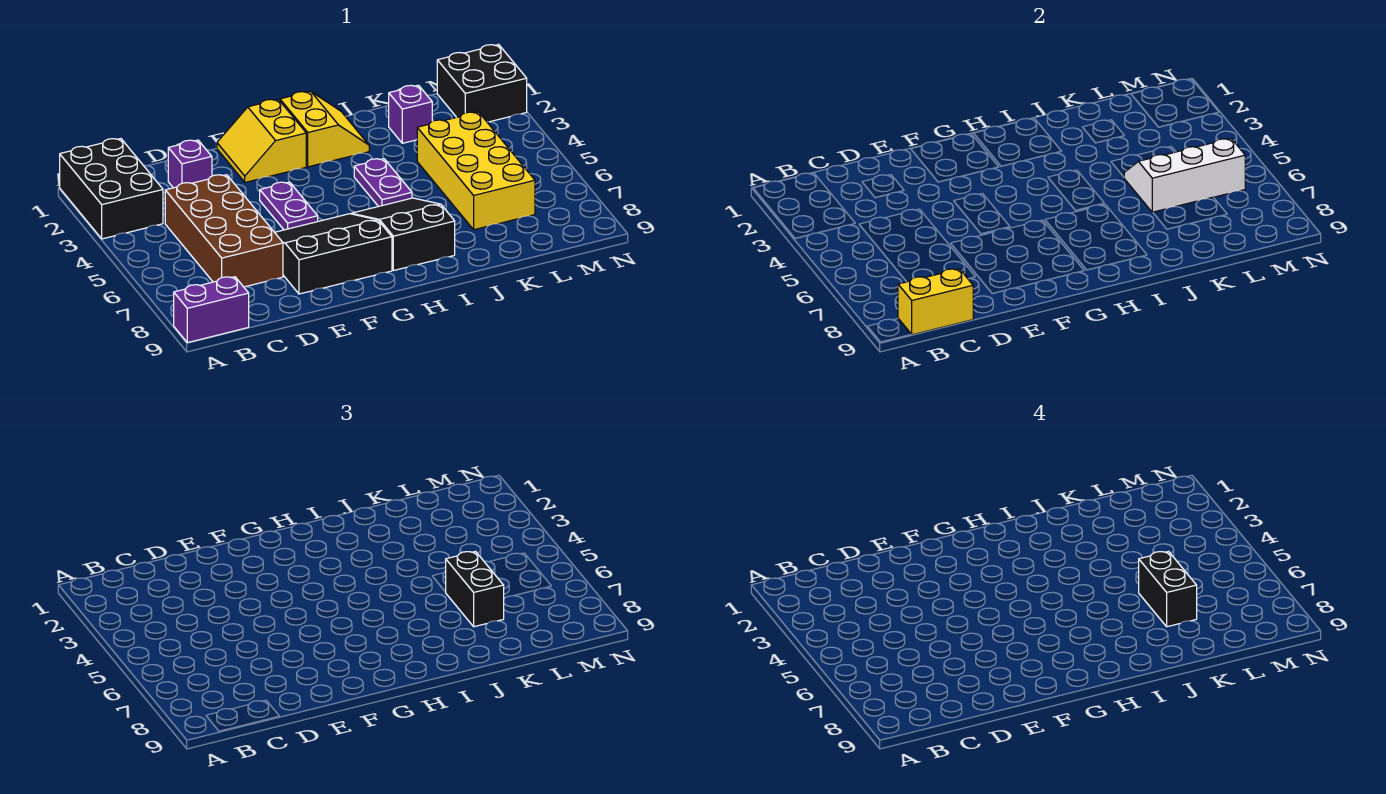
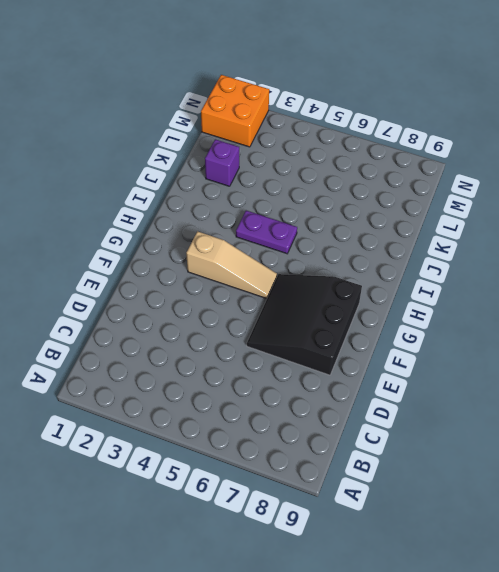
tan 1x3 slope [186,231,277,299] -> none
orange 2x2 brick [201,75,269,147] -> black 2x2 brick [437,45,527,122]
none -> black 2x3 brick [60,139,163,239]
none -> purple 1x2 brick [174,277,249,343]
none -> brown 2x4 brick [165,175,283,287]

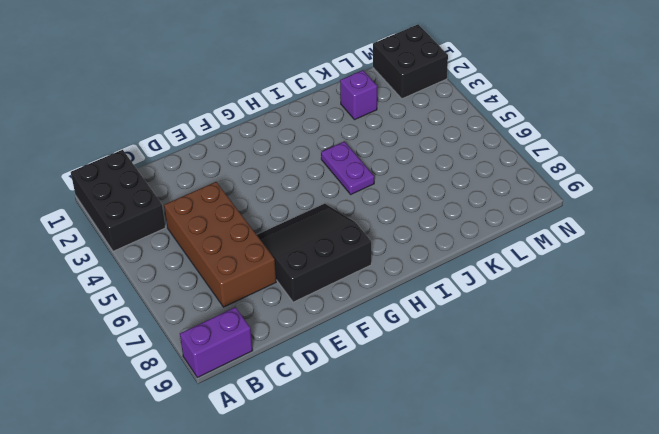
none -> purple 1x1 brick [168,140,212,188]
none -> yellow 2x2 slope [217,99,306,182]
none -> purple 1x2 plate [260,182,318,230]

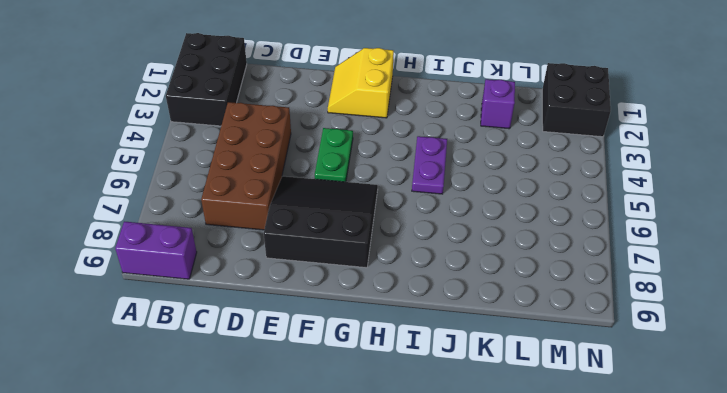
green 1x2 plate [315,128,353,182] -> purple 1x2 plate [260,182,318,230]
none -> purple 1x1 brick [168,140,212,188]
none -> yellow 2x2 slope [280,91,369,167]
none -> black 2x3 slope [351,198,455,271]

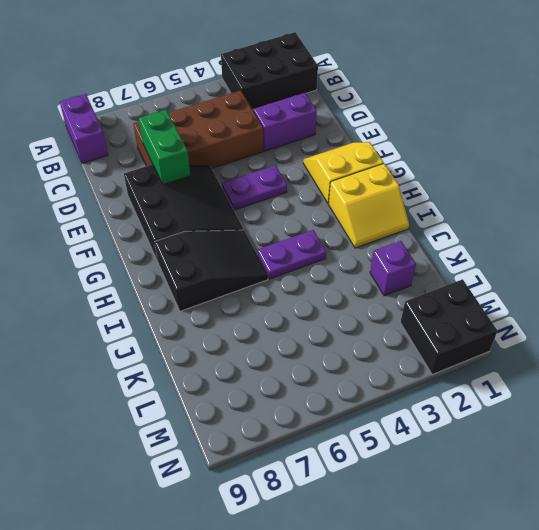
purple 1x2 brick [253,93,317,151] -> purple 1x1 brick [168,140,212,188]
green 1x2 brick [139,110,190,184] -> none
none -> yellow 2x4 brick [417,112,535,230]
none -> yellow 1x2 brick [898,269,973,335]
none -> white 2x3 slope [1124,139,1245,212]

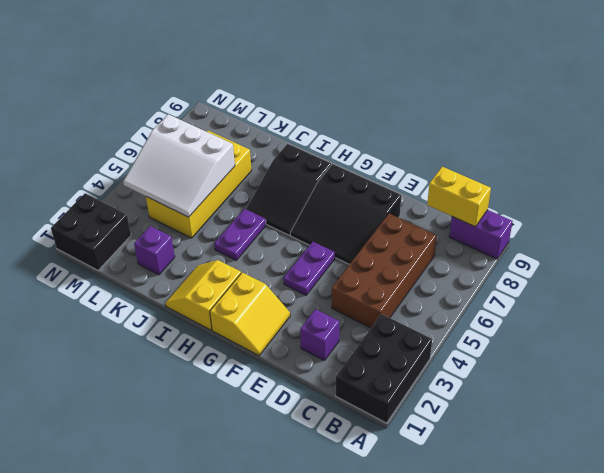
white 3x3 slope [123,114,235,217] -> white 2x3 slope [1124,139,1245,212]
none -> black 1x2 brick [446,552,504,627]
none -> black 1x2 brick [1139,552,1197,627]

